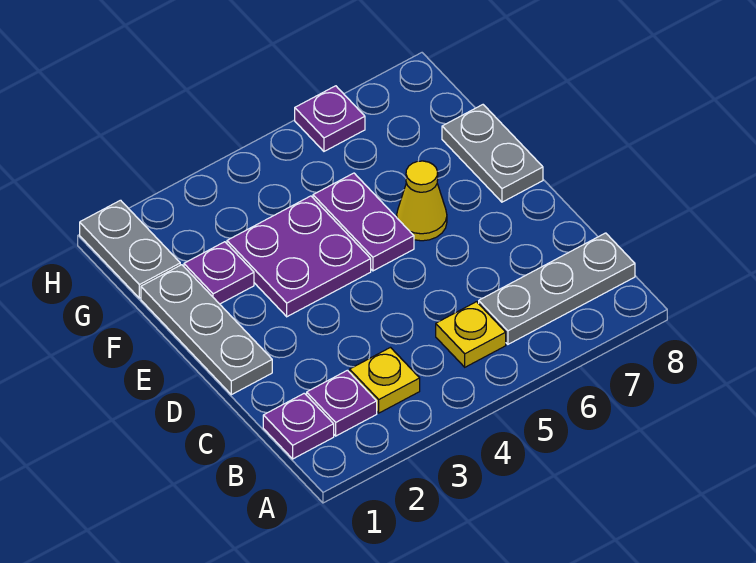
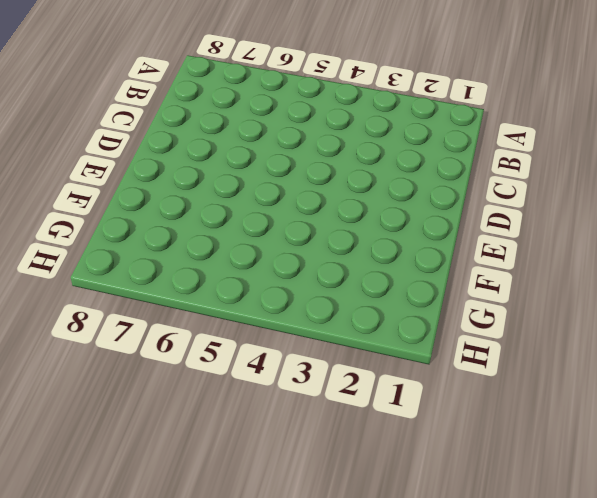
none -> purple 1x1 plate [263,393,334,459]
none -> purple 1x1 plate [307,370,377,436]
none -> yellow 1x1 plate [350,348,420,413]

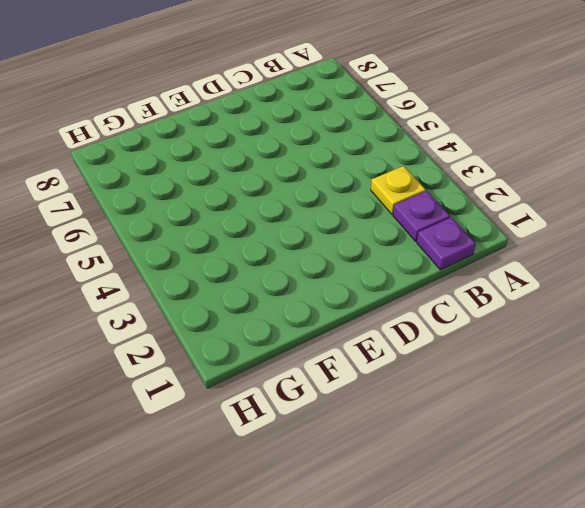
none -> yellow 1x1 plate [436,302,506,367]
none -> grey 1x3 plate [479,233,635,344]
none -> grey 1x3 plate [141,265,272,395]

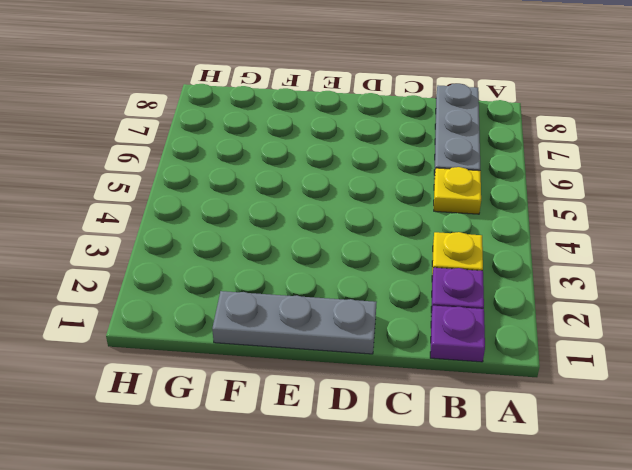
none -> purple 2x2 plate [227,196,371,317]
none -> purple 1x2 plate [313,173,414,271]
none -> yellow 1x1 cone [397,161,447,241]

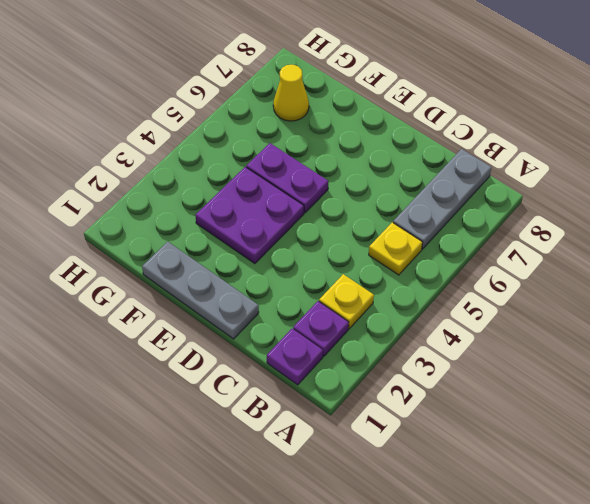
yellow 1x1 cone [273,65,309,121] -> yellow 1x1 cone moved to [397,161,447,241]
none -> grey 1x2 plate [442,105,543,202]
none -> purple 1x1 plate [184,242,254,304]
none -> grey 1x2 plate [80,200,180,298]

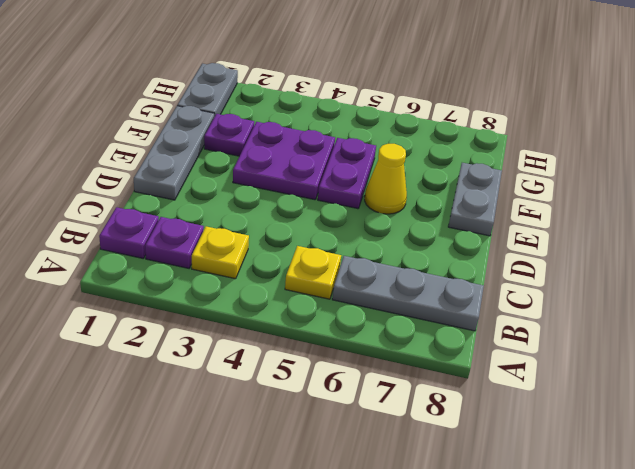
none -> purple 1x1 plate [295,86,365,151]

